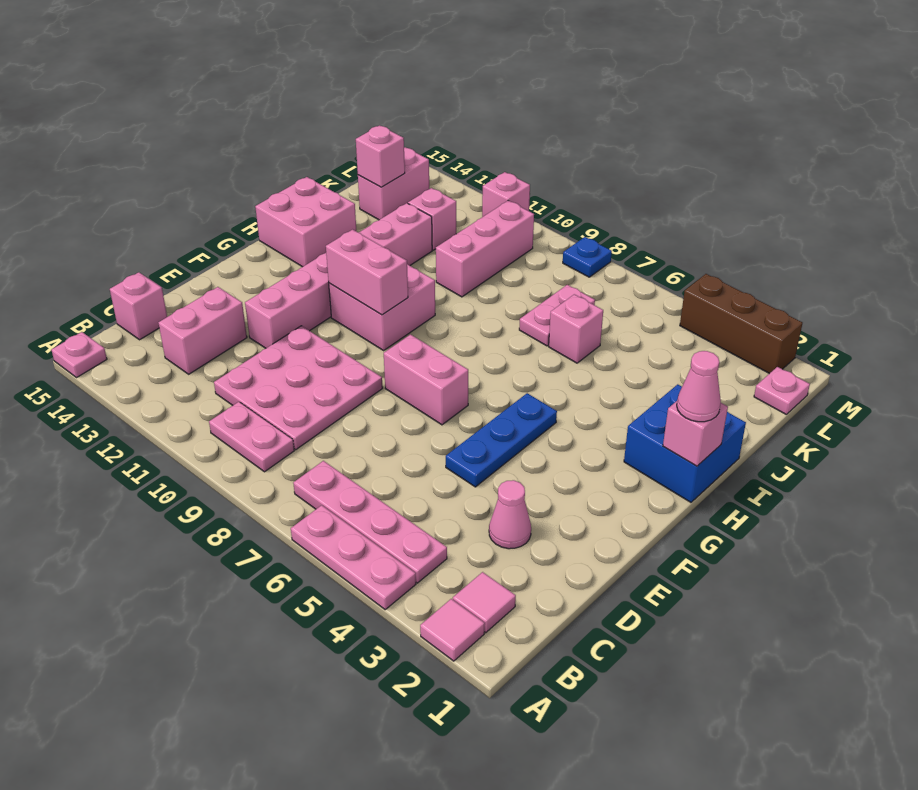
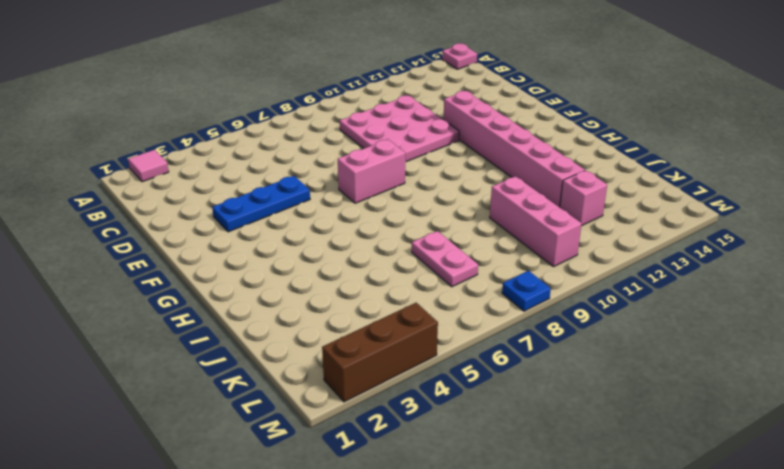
blue 1x3 plate [212,176,310,232] -> blue 1x3 plate turned to [446,393,557,487]
none -> pink 1x3 plate [291,505,416,609]
none -> pink 1x1 tile [453,572,516,633]
none -> pink 1x4 plate [293,461,447,583]

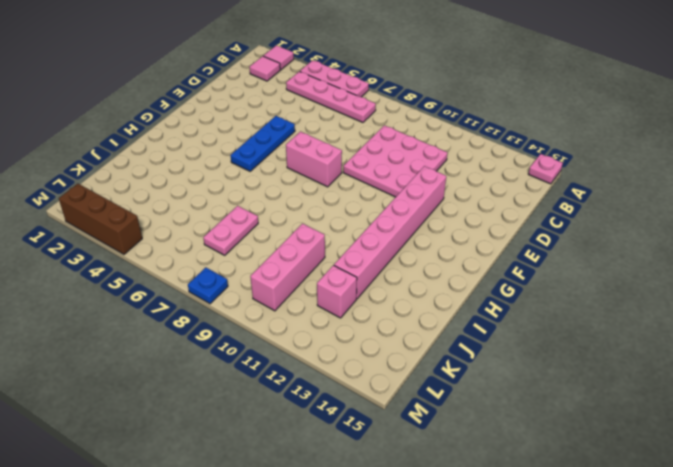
none -> pink 1x2 plate [209,402,294,472]
none -> pink 1x2 brick [159,287,247,374]
none -> pink 1x1 brick [110,272,167,340]

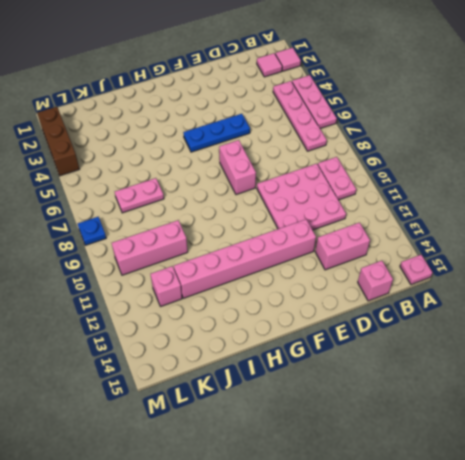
none -> pink 1x1 cone [489,480,531,549]
none -> pink 2x2 brick [329,264,435,350]
none -> blue 2x2 brick [624,384,746,502]

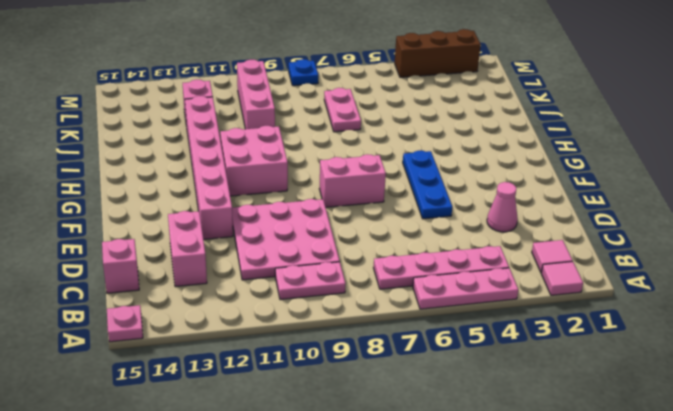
none -> blue 2x2 brick [624,384,746,502]
none -> pink 2x2 brick [255,177,356,267]
none -> pink 1x1 brick [549,294,603,363]

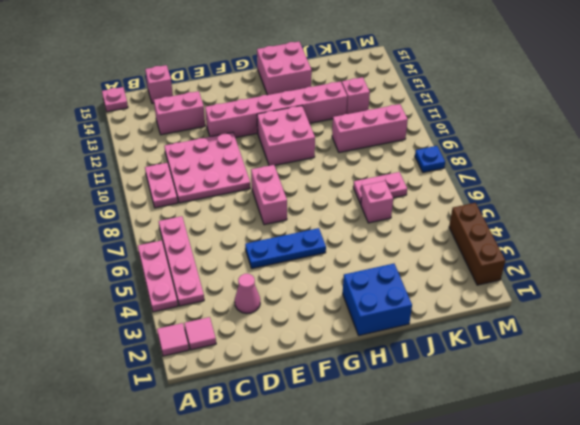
none -> pink 1x2 brick [358,147,429,220]
none -> pink 1x1 plate [754,367,810,414]
none -> pink 1x1 brick [482,172,530,217]

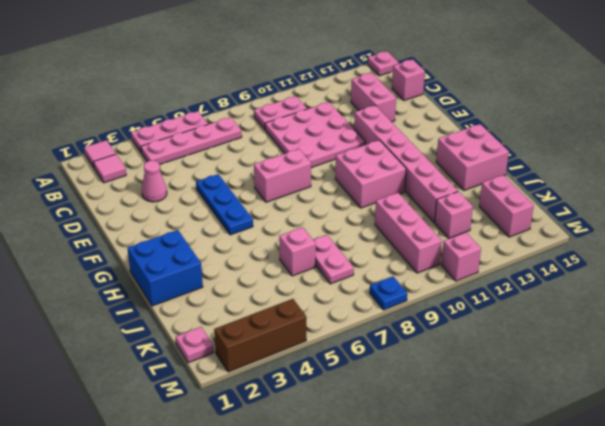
none -> pink 1x2 brick [326,230,408,315]
none -> pink 1x1 brick [663,401,728,466]
none -> pink 1x1 brick [356,125,405,187]

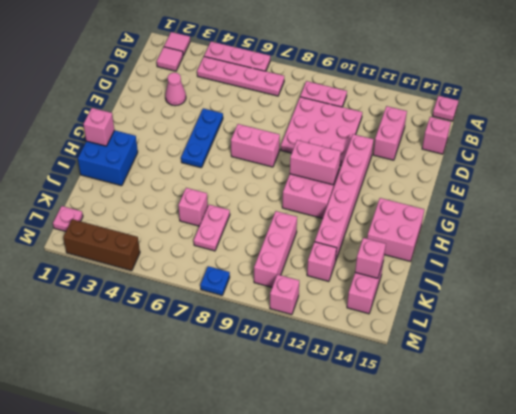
none -> pink 1x1 cone [677,351,721,422]

